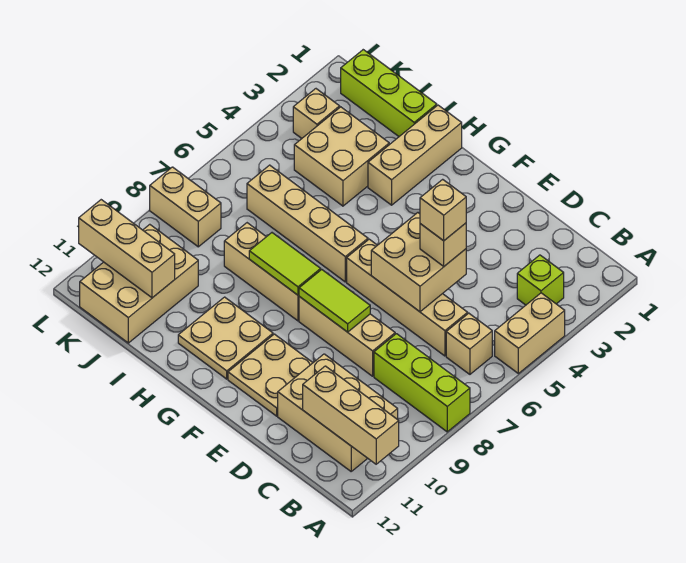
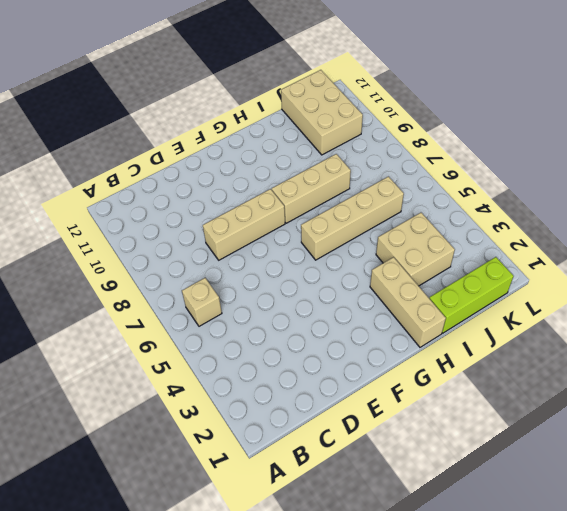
none -> tan 1x2 brick [495,293,565,374]
none -> lime 1x3 brick [374,334,470,432]
none -> lime 1x1 brick [517,255,564,305]

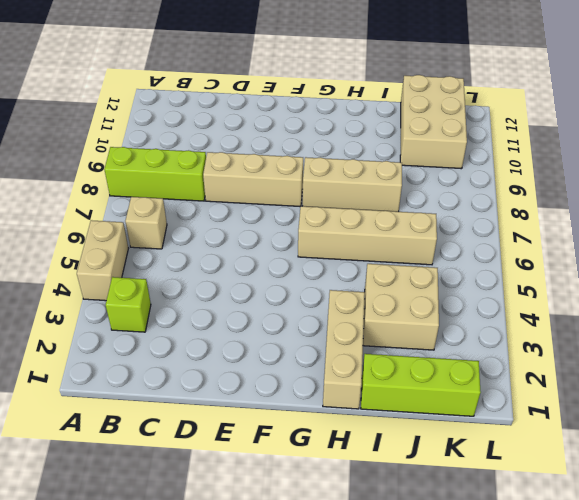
none -> tan 2x3 brick [278,354,398,471]
none -> tan 1x4 brick [347,239,468,356]
none -> tan 2x2 plate [228,334,313,416]

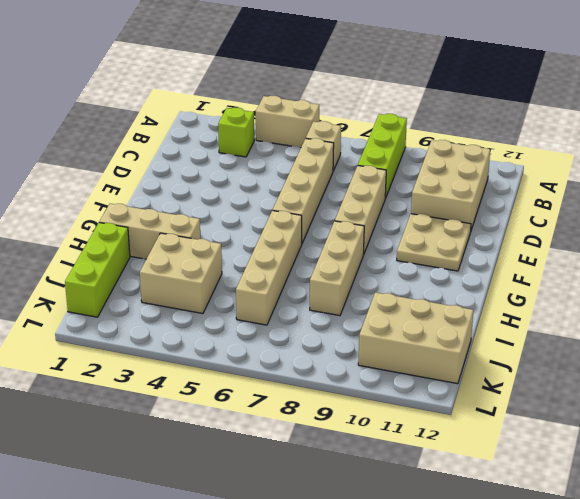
none -> tan 2x2 plate [178,297,273,379]
none -> tan 1x1 brick [293,89,340,138]
none -> tan 1x2 brick [150,167,221,247]

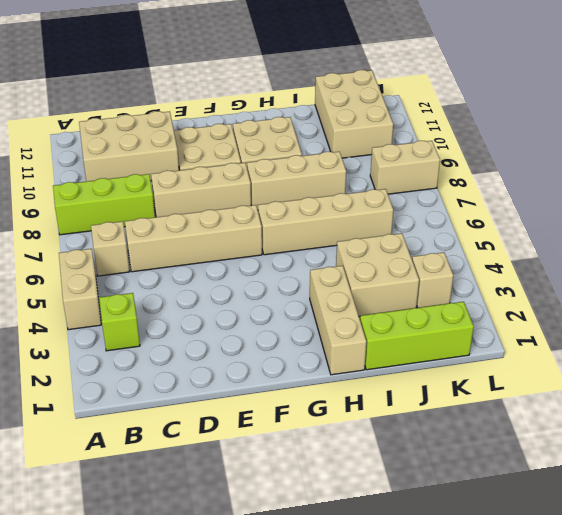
none -> tan 1x3 brick [303,366,399,464]
none -> tan 2x2 brick [371,213,466,312]
none -> lime 1x2 tile [299,270,370,332]

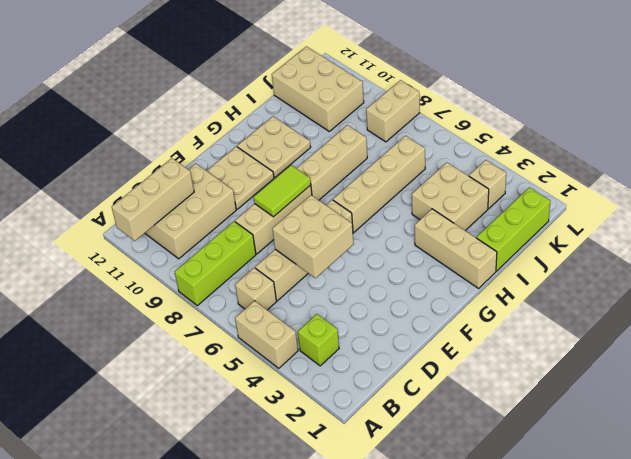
none -> lime 1x2 tile [249,233,321,295]
none -> tan 1x3 brick [79,200,175,298]
none -> tan 1x1 brick [420,223,466,266]

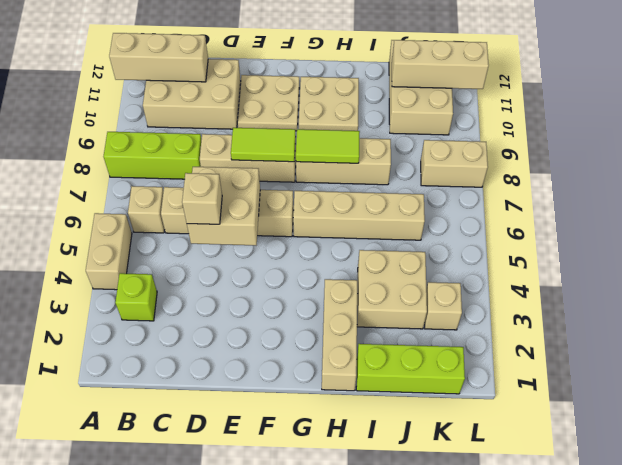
none -> tan 1x1 brick [420,179,466,241]

